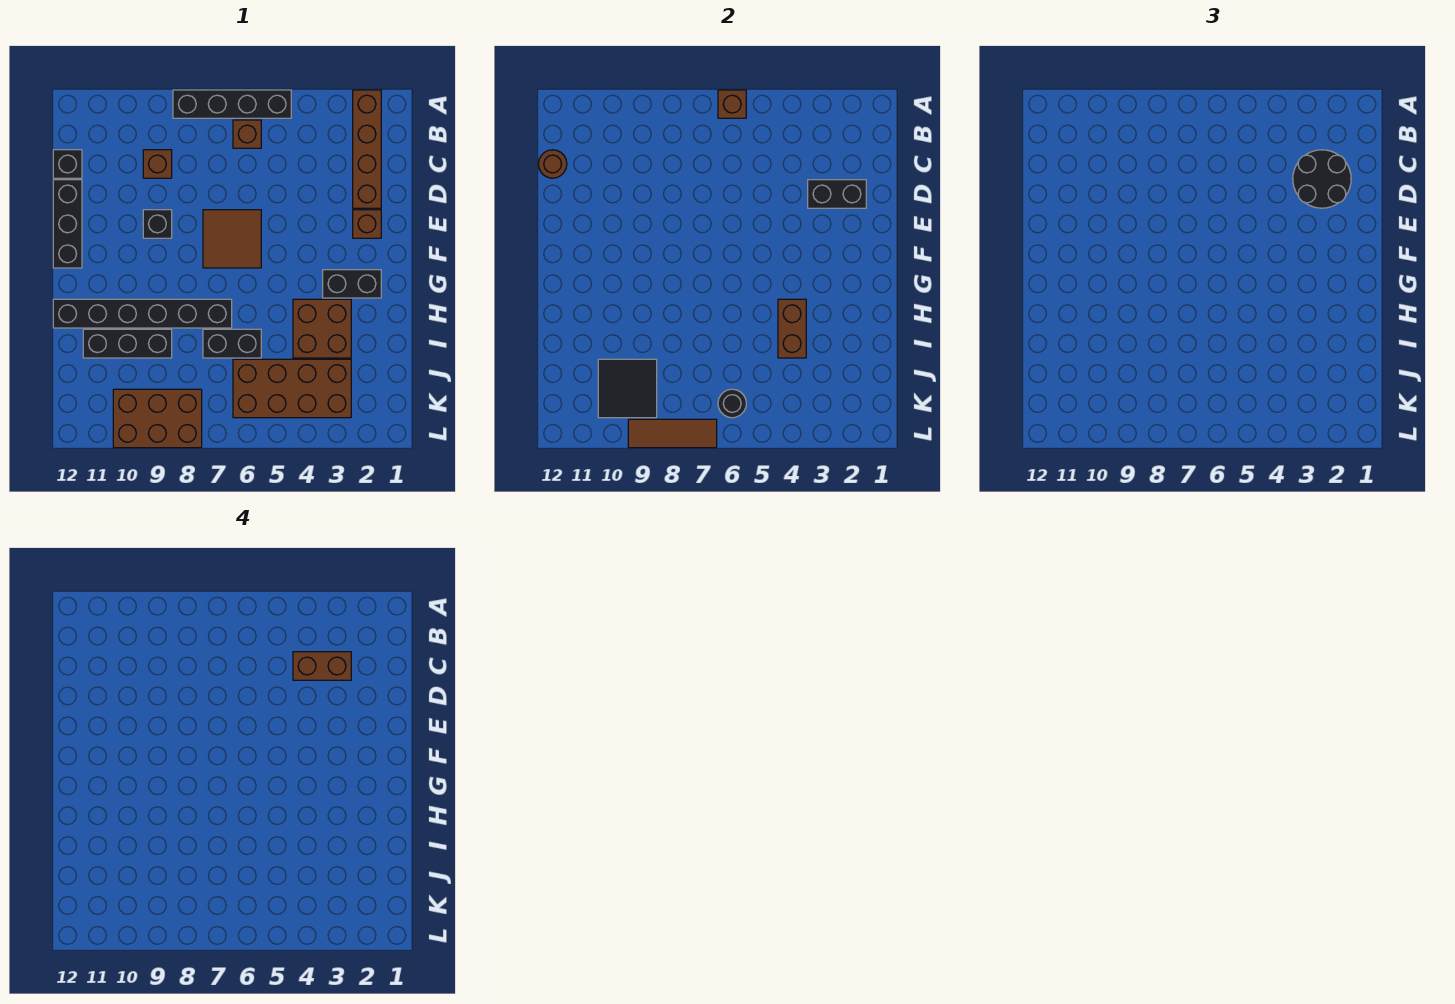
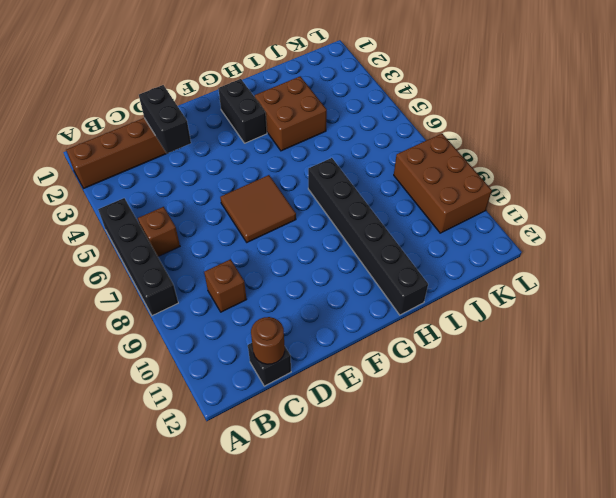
none -> black 1x3 brick [53,180,82,268]
none -> brown 1x1 brick [353,210,381,238]
none -> black 1x1 brick [143,210,172,238]

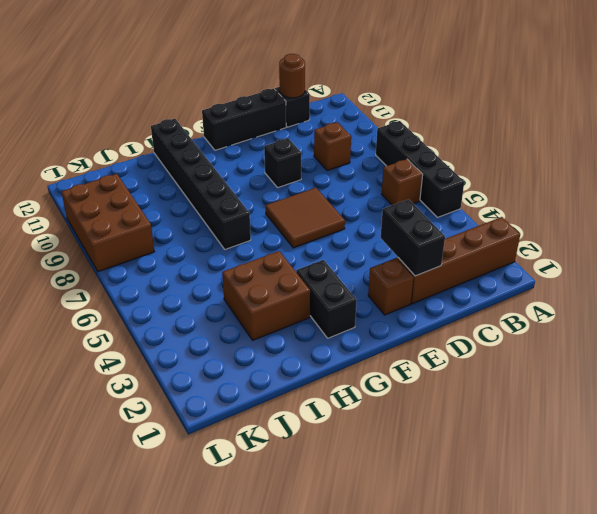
none -> black 1x2 brick [203,329,261,358]
none -> black 1x3 brick [83,329,172,358]
none -> brown 2x4 brick [233,359,351,418]

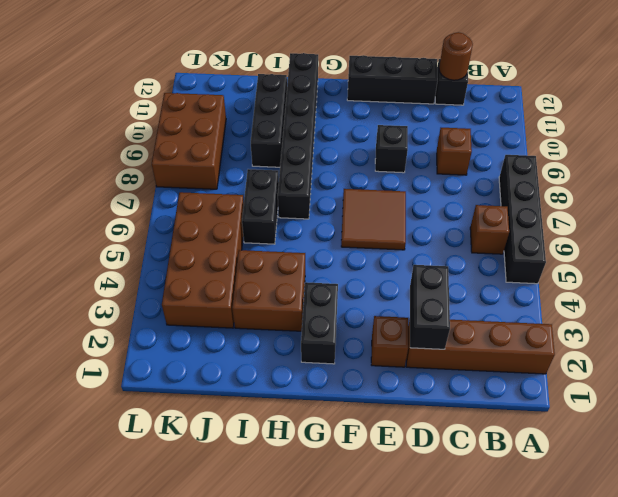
none -> brown 1x1 brick [718,90,746,118]
none -> brown 1x2 brick [778,299,806,358]
none -> black 2x2 tile [598,359,657,418]

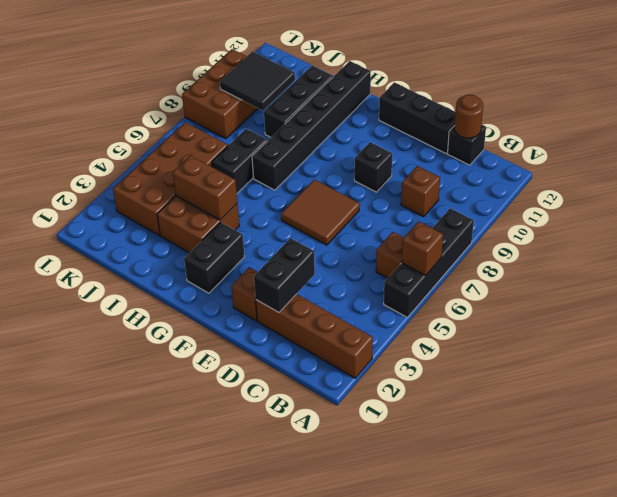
none -> black 1x1 round brick [718,389,746,418]
none -> brown 1x3 tile [628,419,717,448]
none -> black 2x2 round brick [1293,150,1351,208]

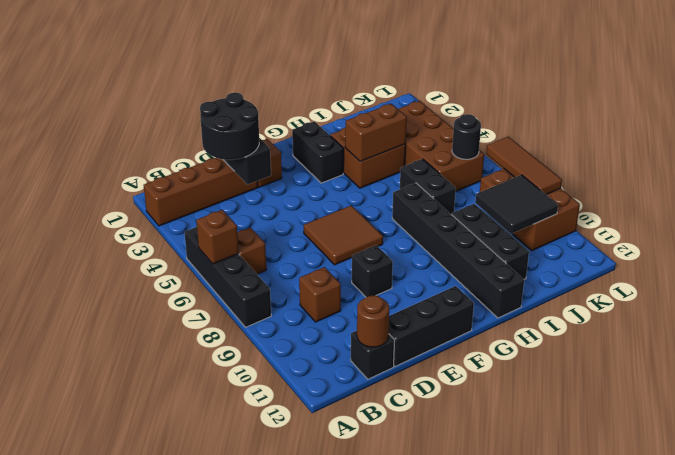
none -> brown 1x2 brick [293,652,351,680]

